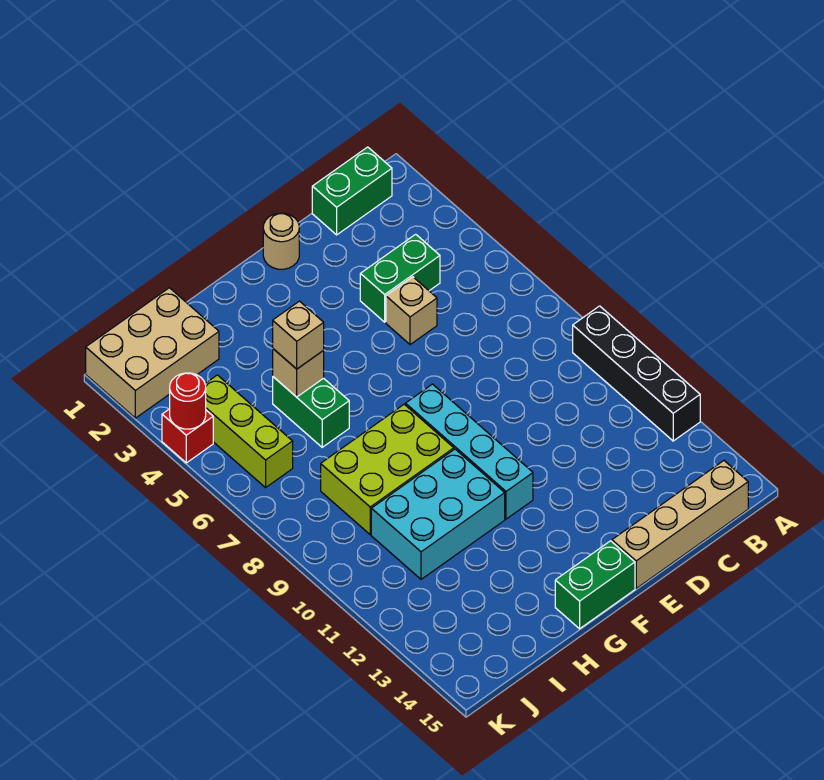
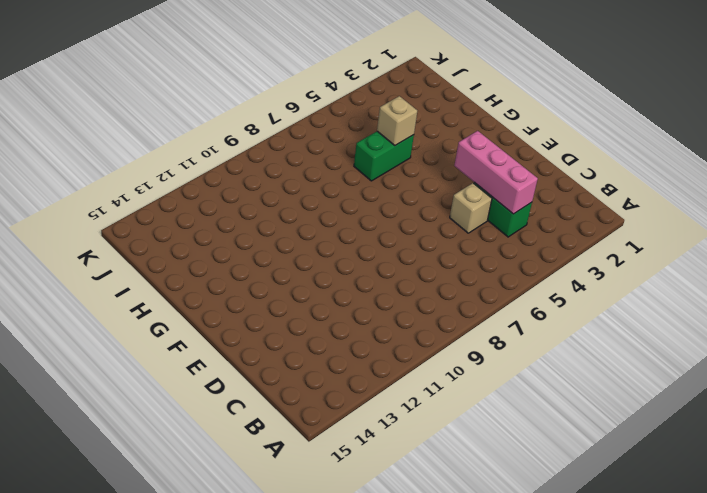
pink 1x3 brick [454,131,538,214] -> none
none -> black 1x4 brick [573,306,700,441]
none -> green 1x2 brick [312,147,392,235]
none -> tan 1x4 brick [612,461,748,588]

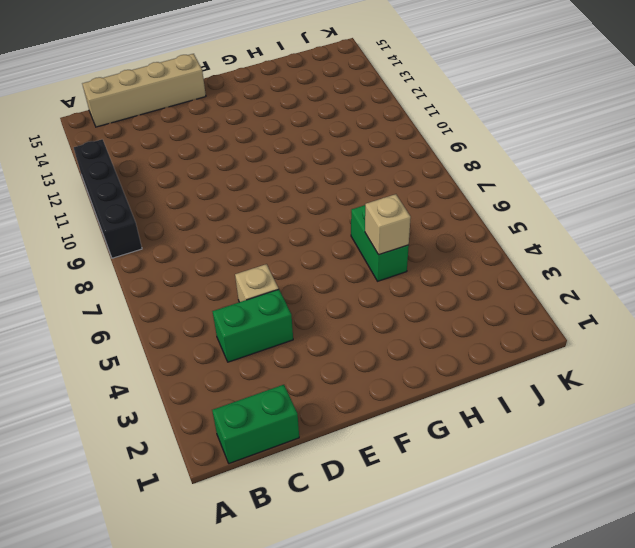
none -> tan 1x1 round brick [263,213,299,269]
none -> cyan 1x4 brick [406,384,533,519]
none -> green 1x2 brick [555,541,635,629]

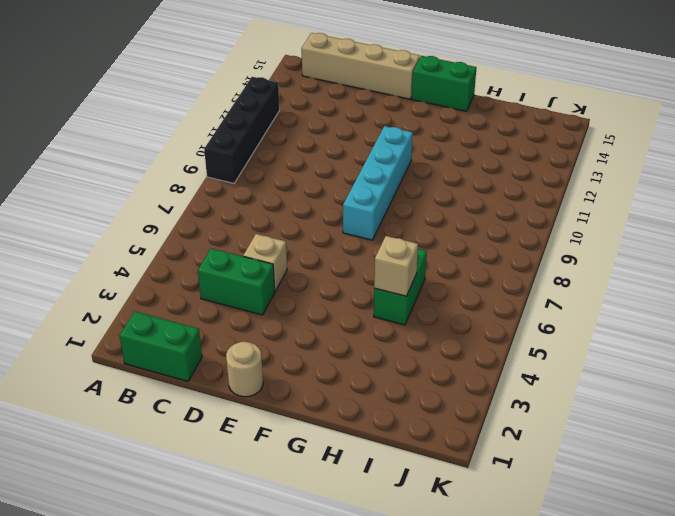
none -> lime 2x3 brick [321,404,454,535]
none -> cyan 2x3 brick [371,449,505,579]
none -> tan 2x3 brick [86,288,219,418]

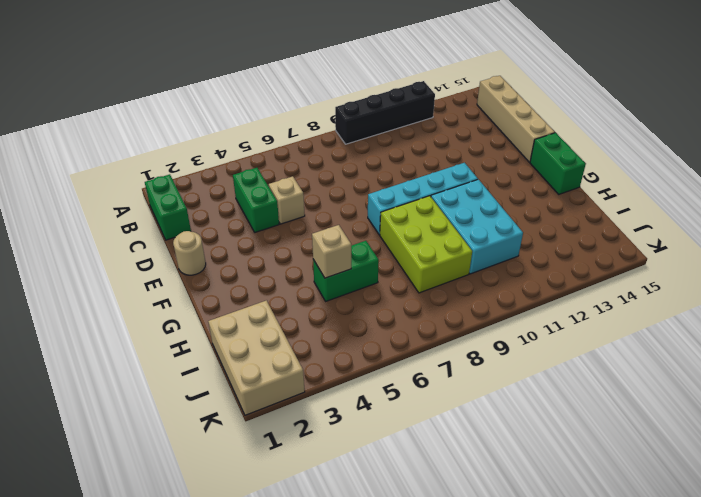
none -> lime 1x3 brick [205,375,293,488]
none -> red 1x1 brick [162,409,213,463]
none -> red 1x1 round brick [170,373,206,429]

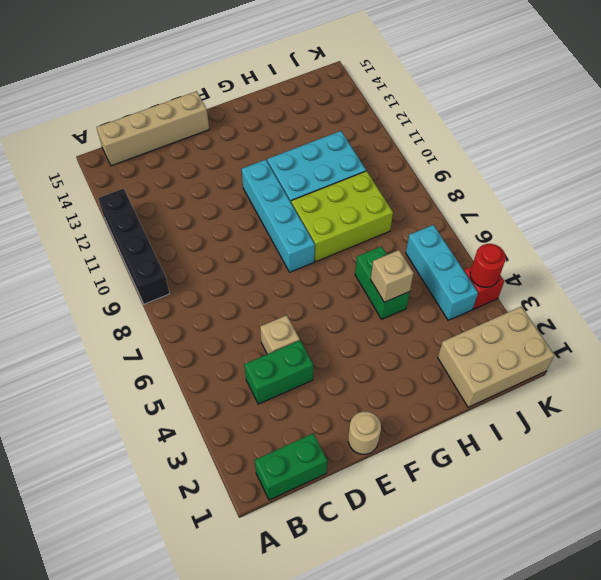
cyan 1x3 brick [406,225,478,320] -> lime 1x3 brick [205,375,293,488]
none -> green 1x2 brick [555,541,635,629]
none -> tan 1x1 brick [273,301,324,369]

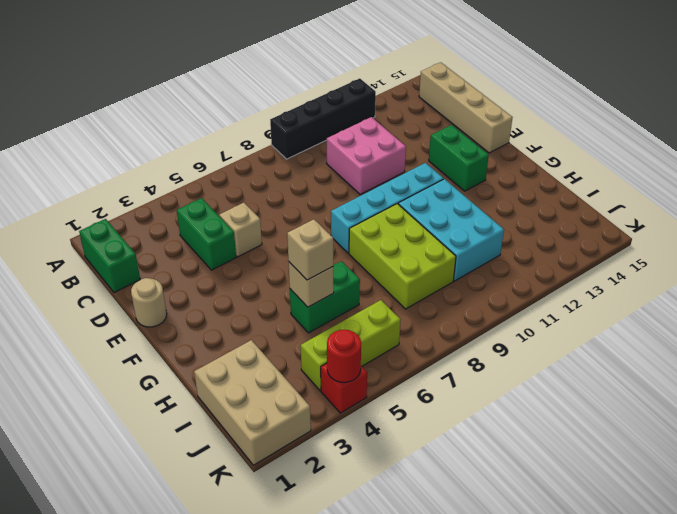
pink 2x2 brick [327,117,406,194] -> none
green 1x2 brick [429,125,489,191] -> green 1x2 brick moved to [555,541,635,629]

